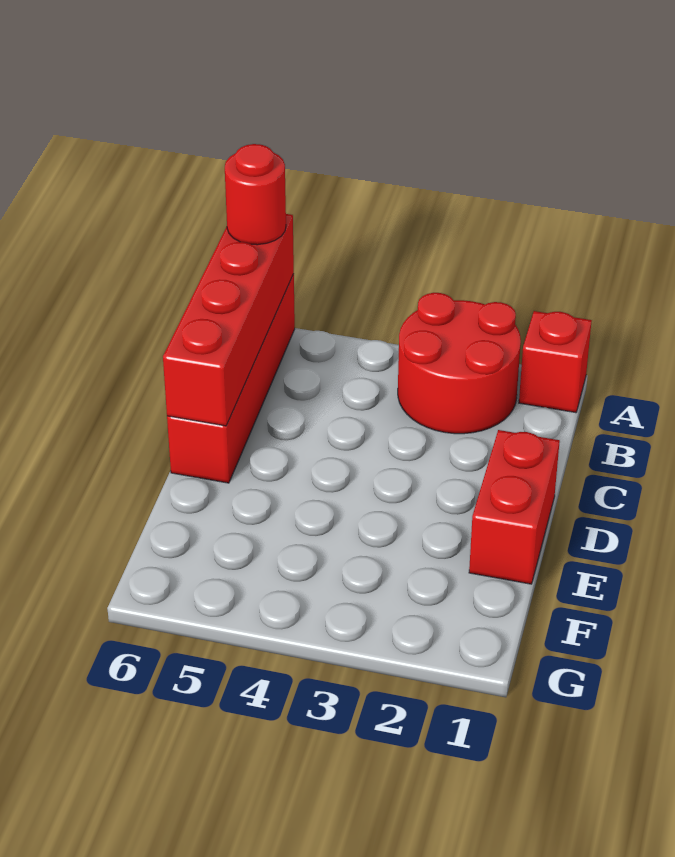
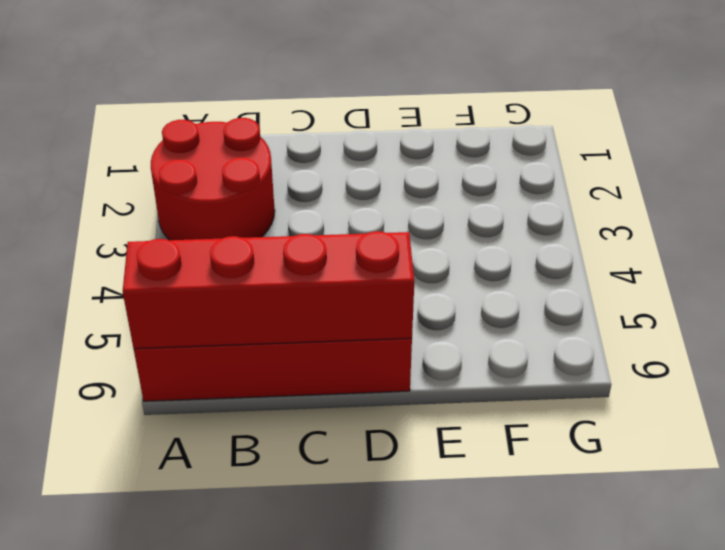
none -> red 1x1 brick [519,311,592,413]
none -> red 1x2 brick [469,430,560,584]

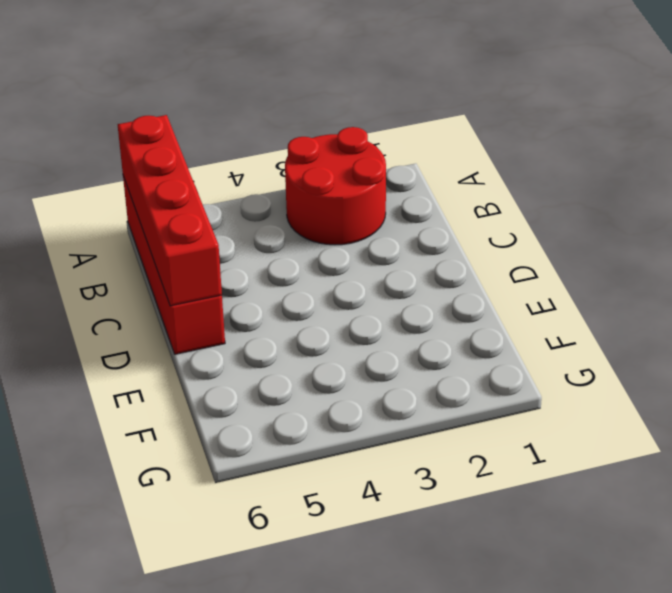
none -> red 1x1 brick [519,311,592,413]
none -> red 1x2 brick [469,430,560,584]

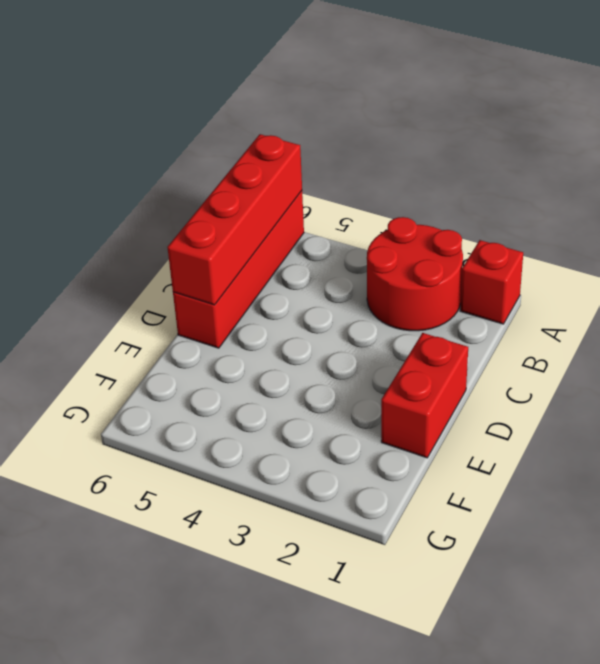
none -> red 1x1 round brick [225,144,286,245]

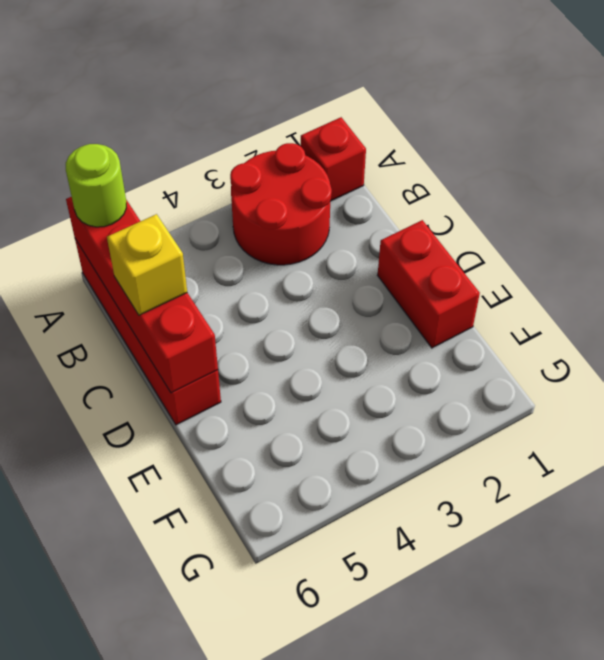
lime 1x1 round brick [66,144,126,227] -> red 1x1 round brick [225,144,286,245]
yellow 1x1 brick [107,214,187,315] -> none

